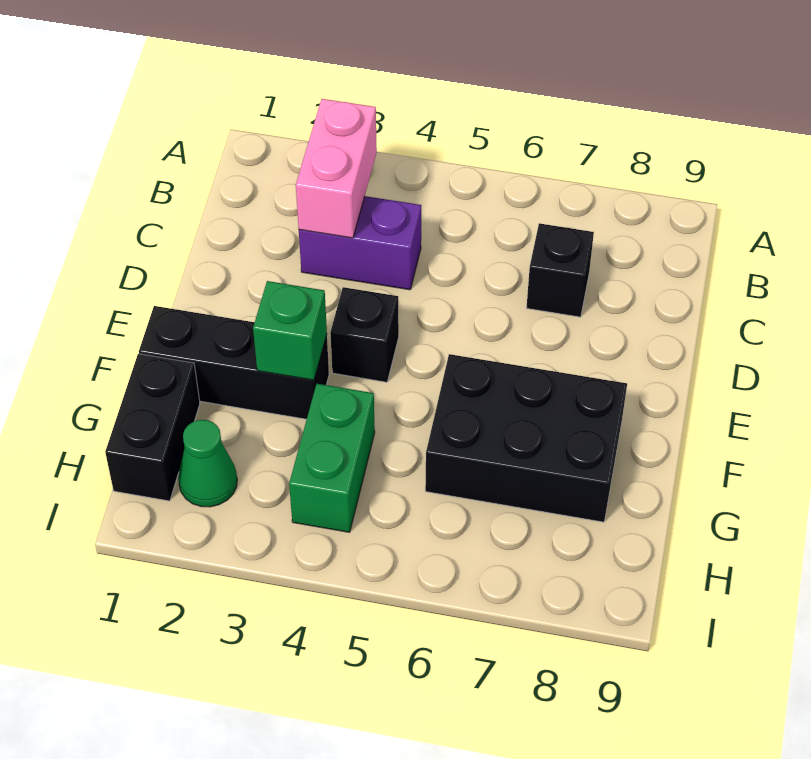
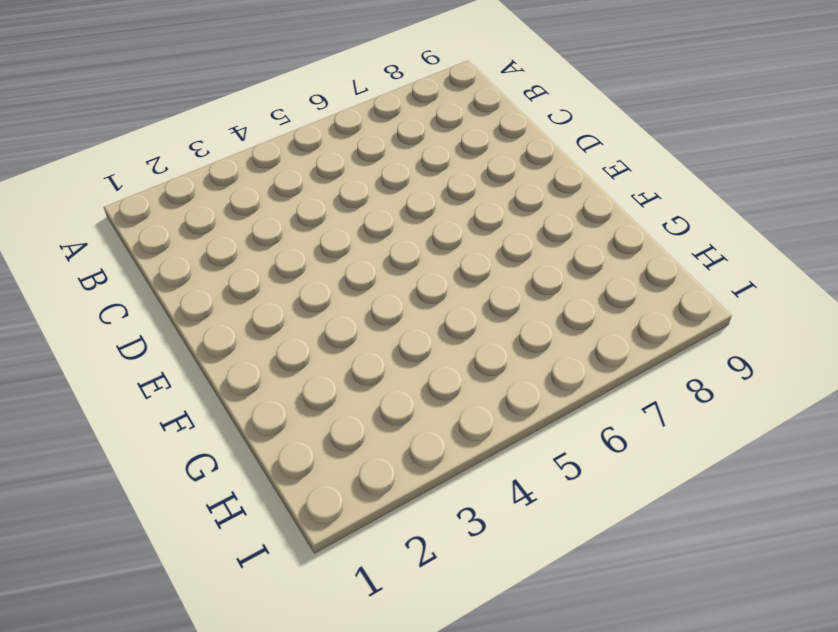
none -> purple 1x2 brick [299,196,421,290]
none -> black 1x1 brick [527,223,594,317]

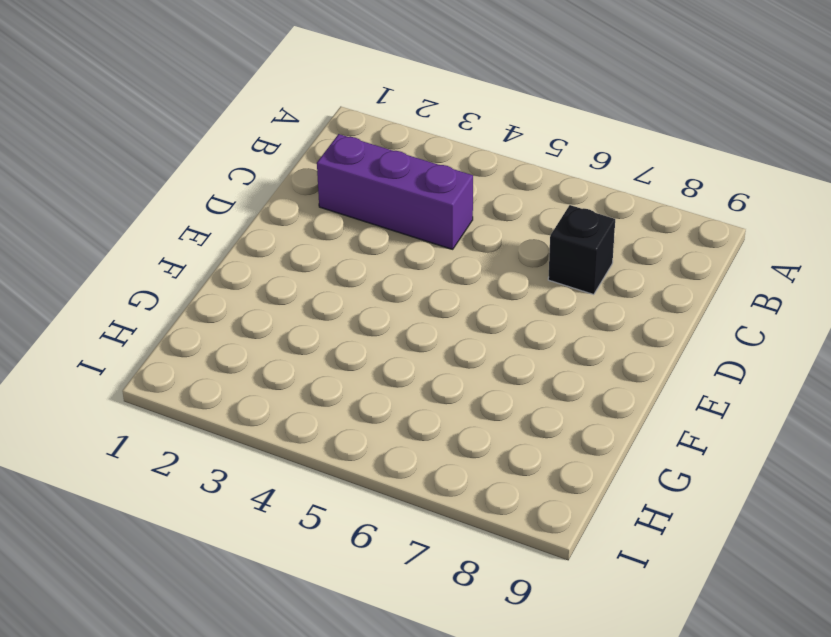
purple 1x3 brick [317,134,473,249] -> purple 1x2 brick [299,196,421,290]
none -> black 1x1 brick [330,287,399,382]
none -> black 1x3 brick [139,306,329,419]

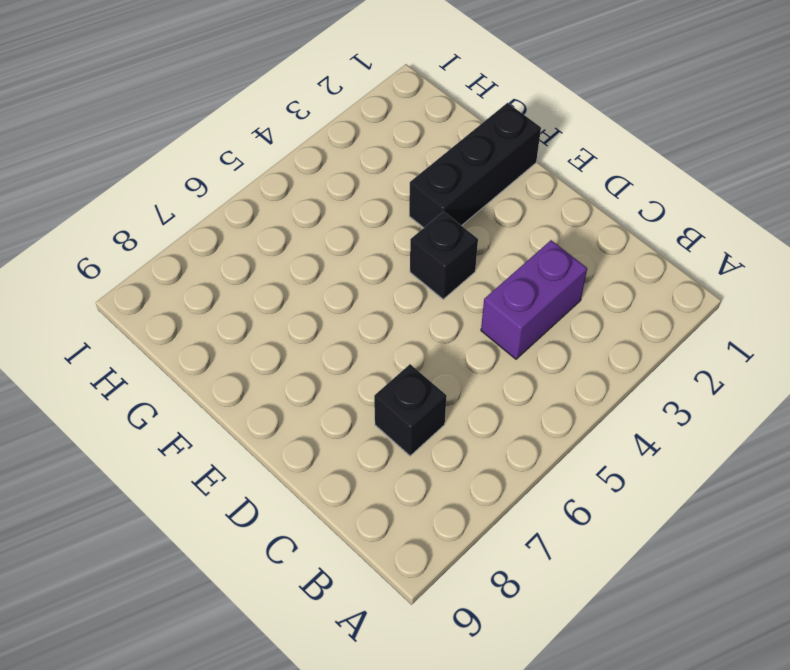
none -> black 2x3 brick [425,354,627,522]
none -> black 1x2 brick [105,354,200,501]

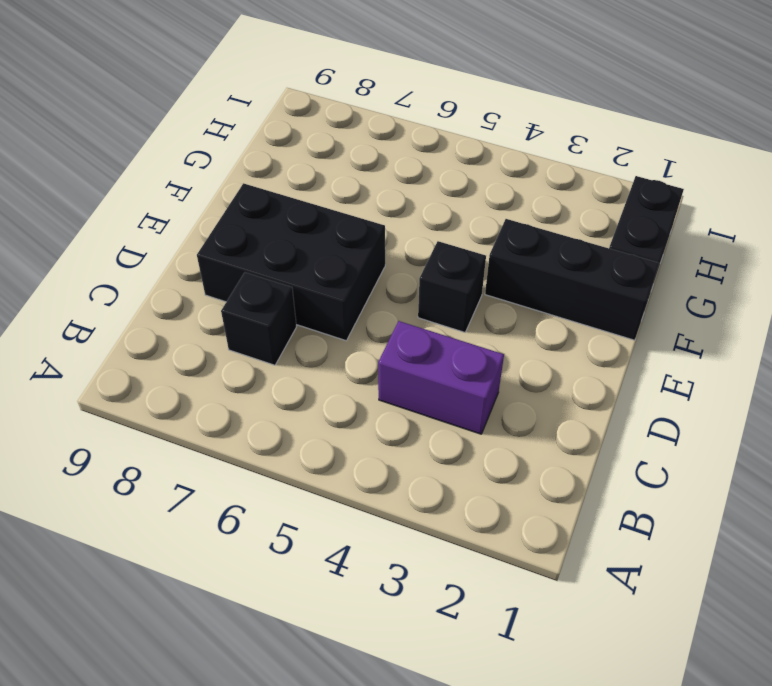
black 2x3 brick [197,183,385,341] -> black 2x3 brick moved to [425,354,627,522]
none -> green 1x2 brick [289,384,375,532]
none -> green 1x1 cone [178,420,237,507]

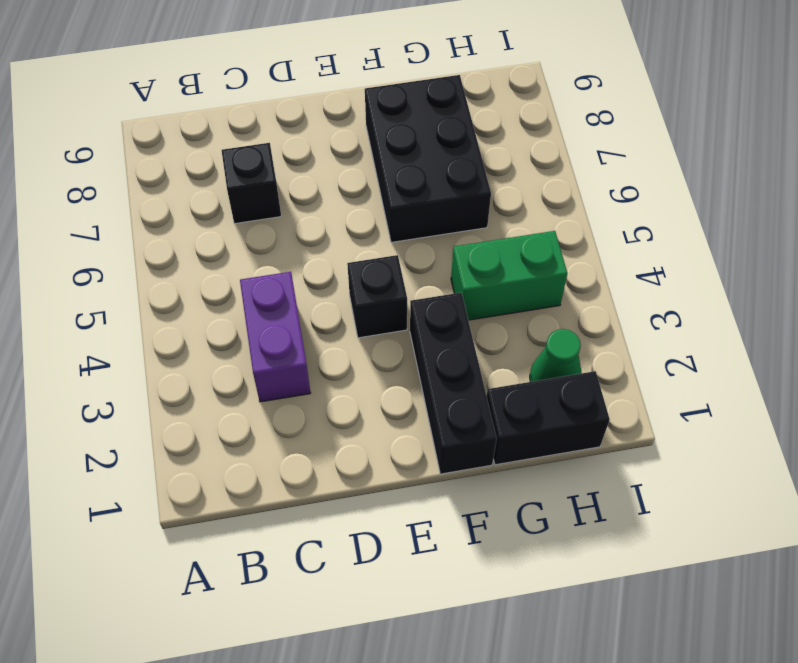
none -> pink 1x2 brick [296,99,377,238]
none -> green 1x1 brick [253,281,327,380]

